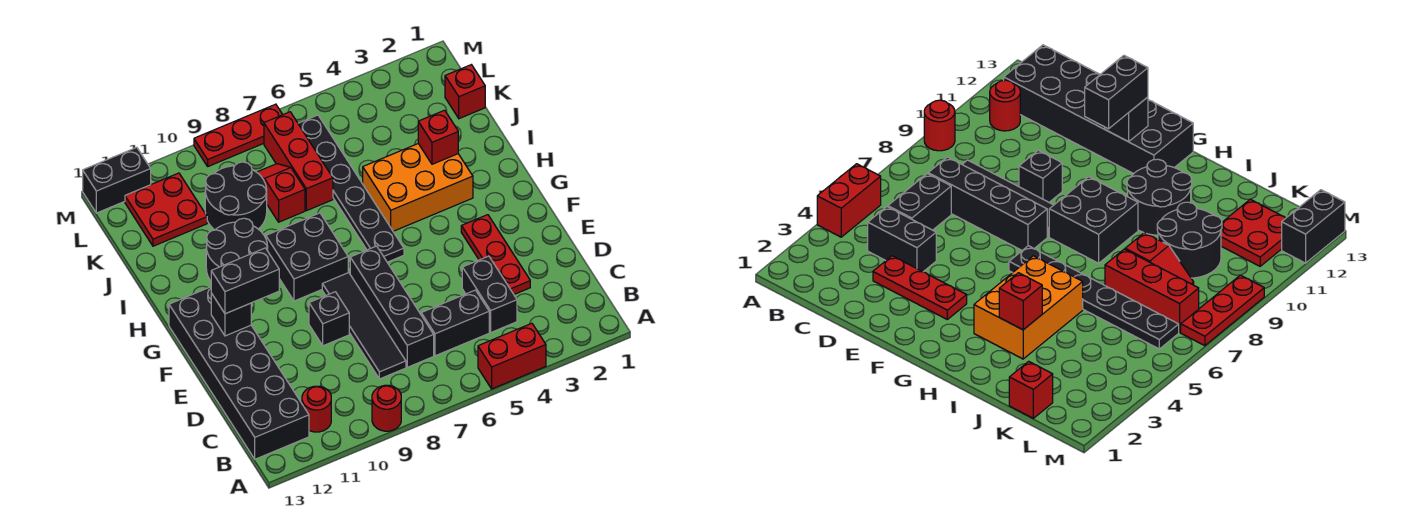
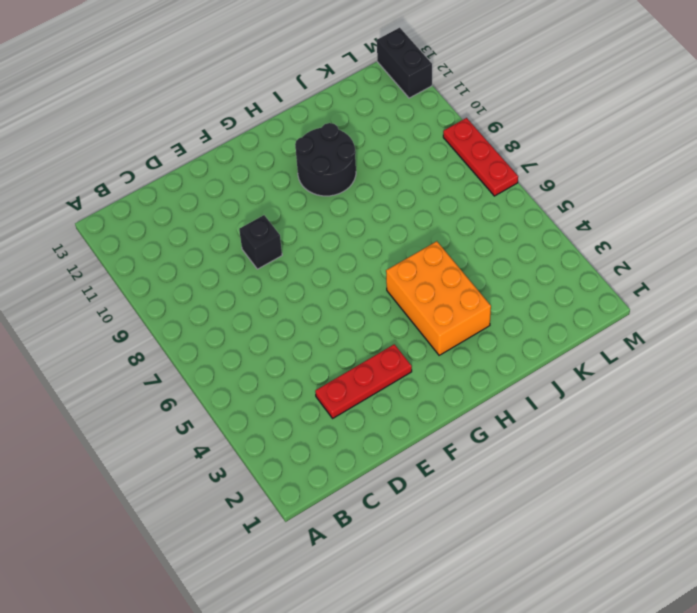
none -> red 1x2 brick [478,323,546,389]
none -> red 1x1 round brick [372,385,401,431]
none -> red 1x1 round brick [302,386,331,432]

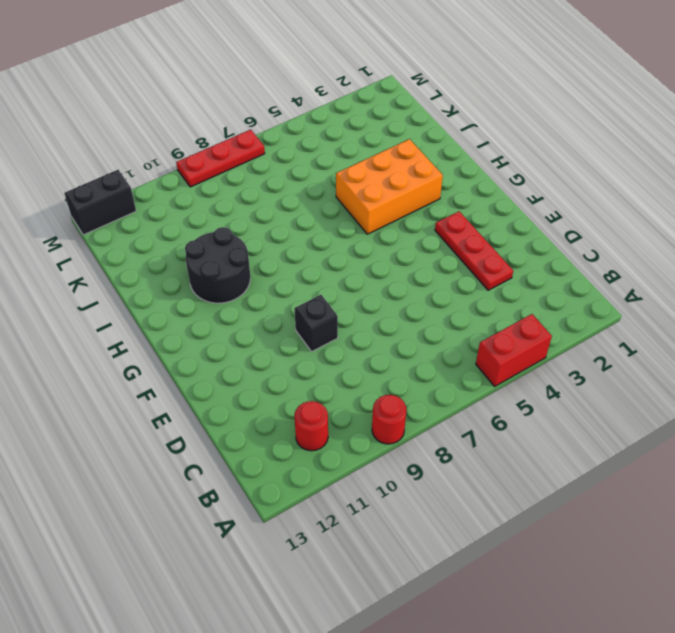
none -> black 2x6 brick [169,287,309,459]
none -> black 1x2 brick [462,256,517,332]
none -> black 1x2 brick [421,290,489,356]

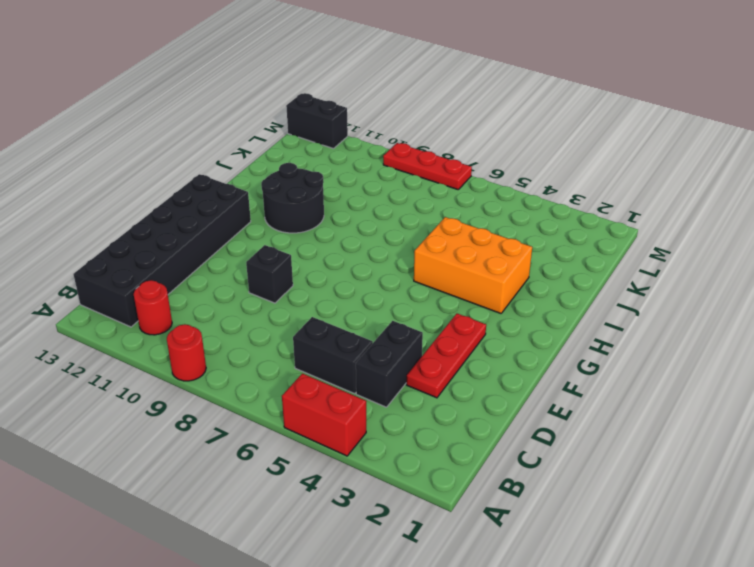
none -> black 1x4 brick [350,246,434,367]
none -> black 1x4 tile [322,272,406,379]
none -> black 1x6 plate [298,115,404,262]

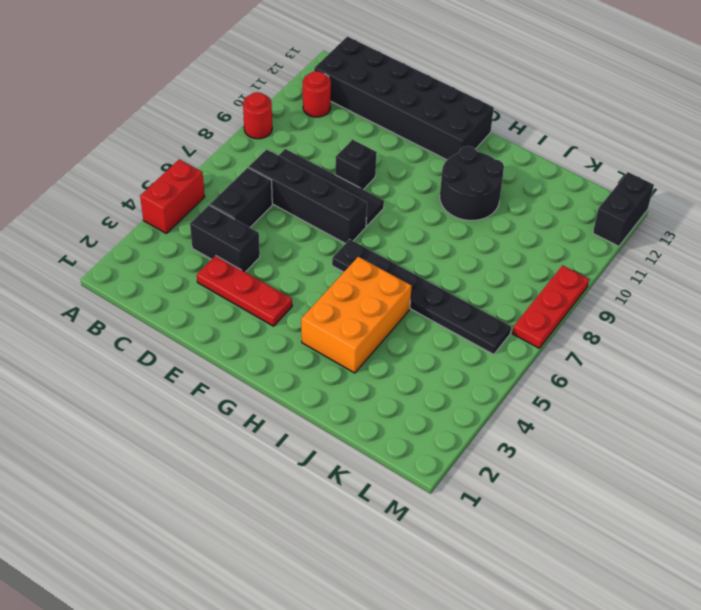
none -> black 2x2 brick [266,213,348,301]
none -> red 1x3 brick [264,112,333,211]
none -> red 1x2 slope [257,164,305,222]

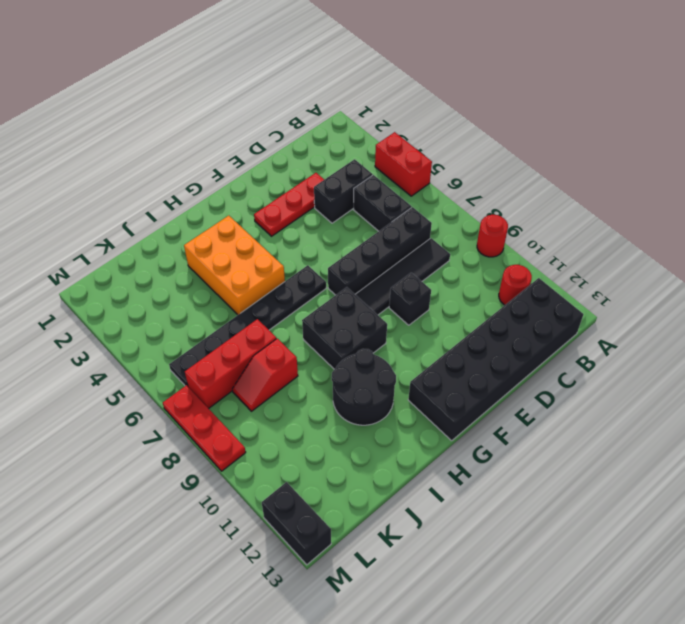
none -> black 2x2 round brick [205,162,267,230]
none -> red 1x1 brick [445,65,485,119]
none -> red 2x2 plate [125,173,207,246]

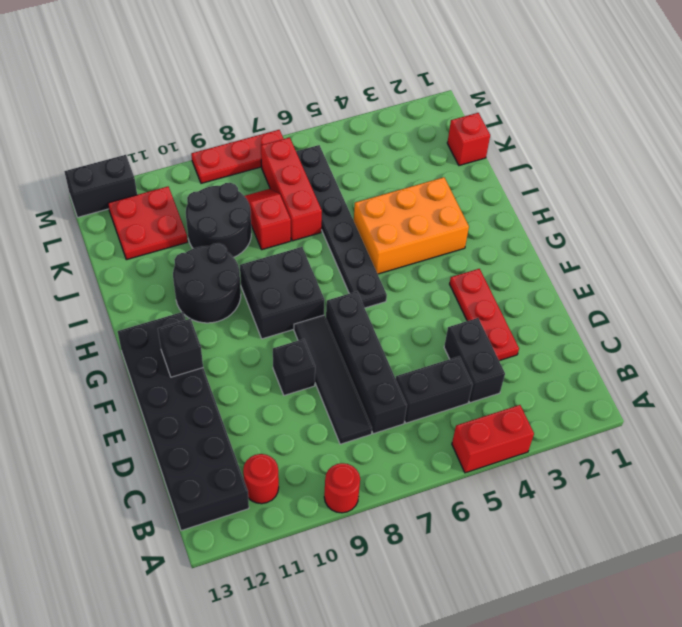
none -> red 1x1 brick [418,110,458,164]
none -> black 1x2 brick [211,248,279,314]

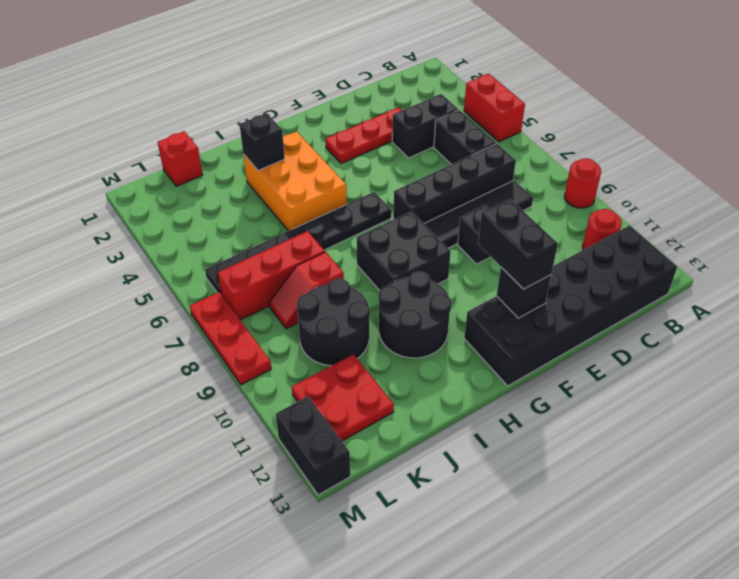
black 1x1 brick [239,113,285,170] -> red 1x1 brick [418,110,458,164]

